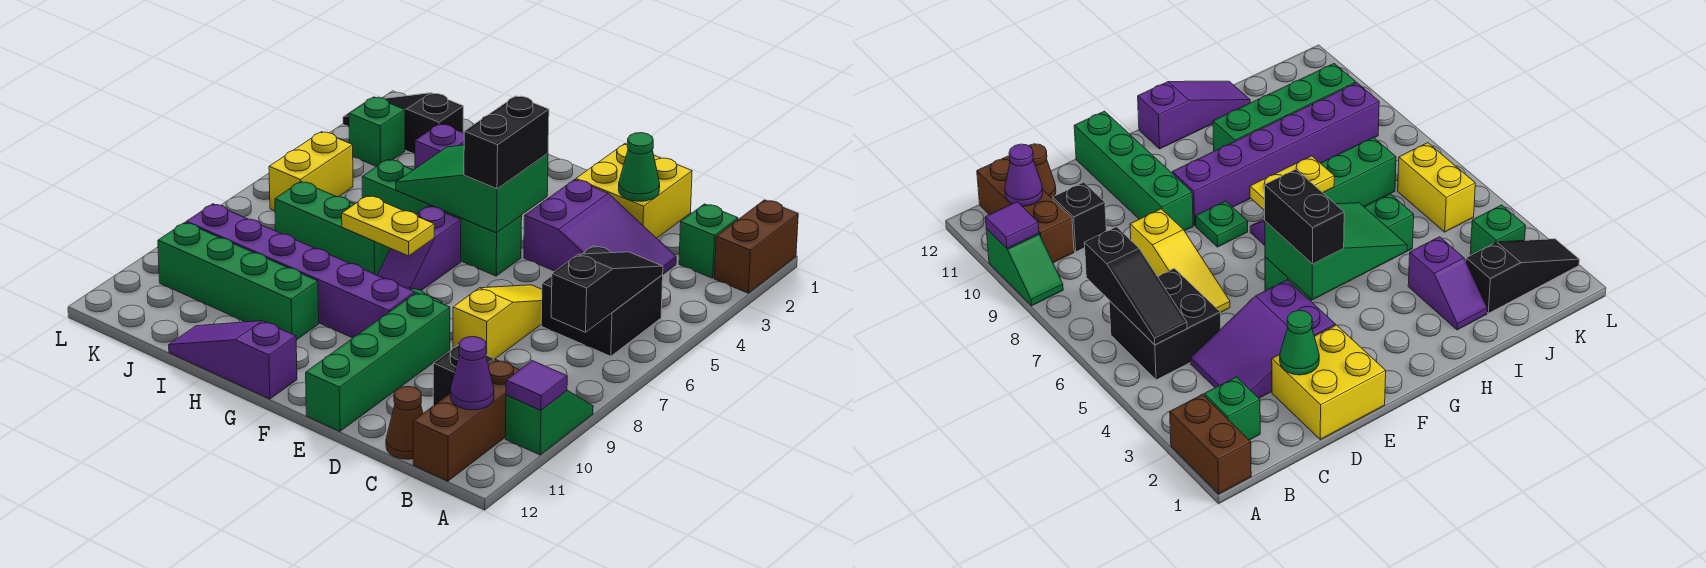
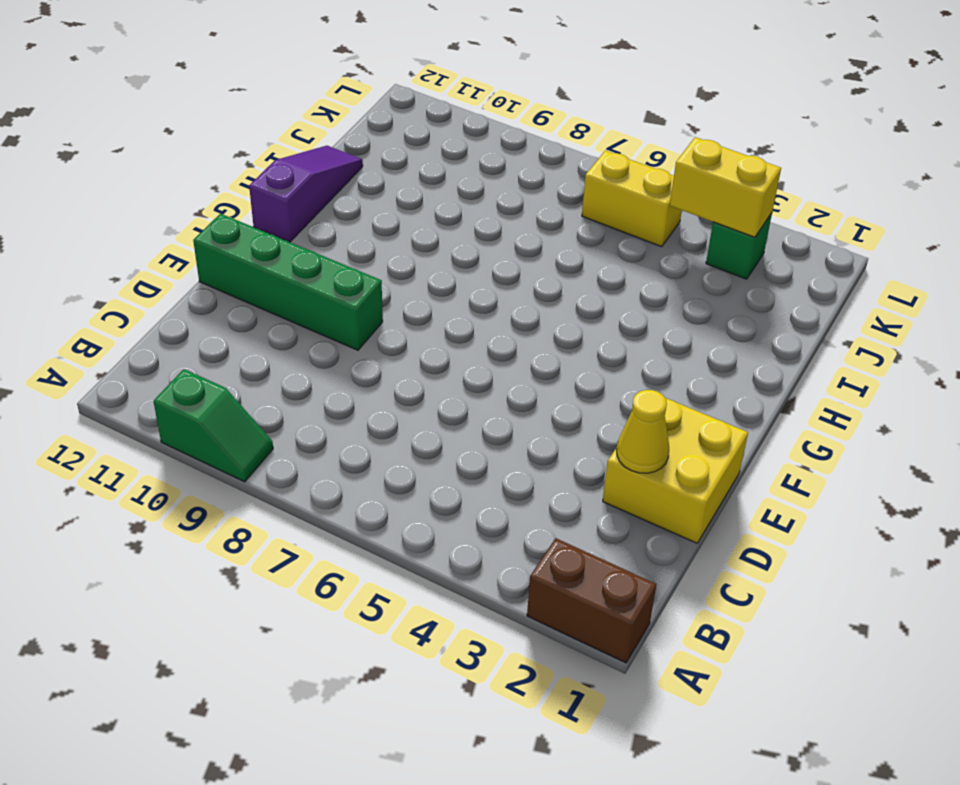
yellow 1x1 cone [617,390,669,473] -> green 1x1 cone [619,133,660,201]
yellow 1x2 brick [670,137,781,237] -> none
none -> green 1x1 brick [679,204,738,278]
none -> black 2x2 brick [541,246,663,356]
none -> brown 1x3 brick [413,360,519,481]

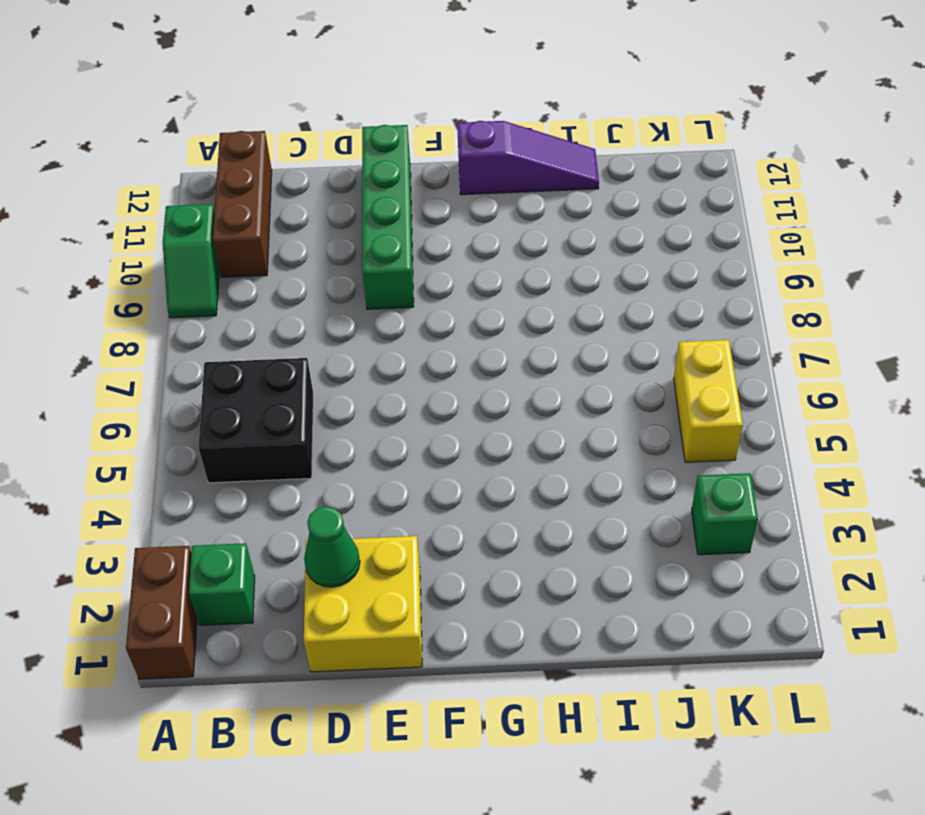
none -> purple 2x3 slope [524,180,676,275]
none -> black 1x1 brick [433,345,494,406]
none -> brown 1x1 cone [386,387,423,459]

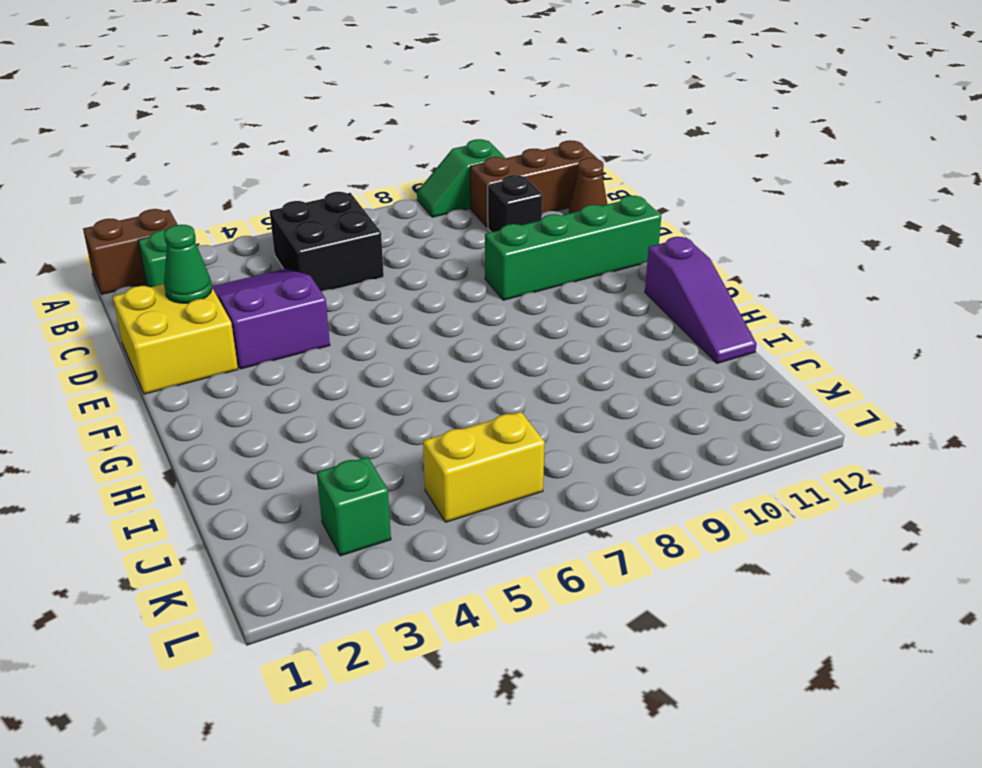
none -> yellow 1x3 slope [453,285,542,359]
none -> green 1x4 brick [362,159,522,276]
none -> green 1x1 plate [1196,201,1248,247]

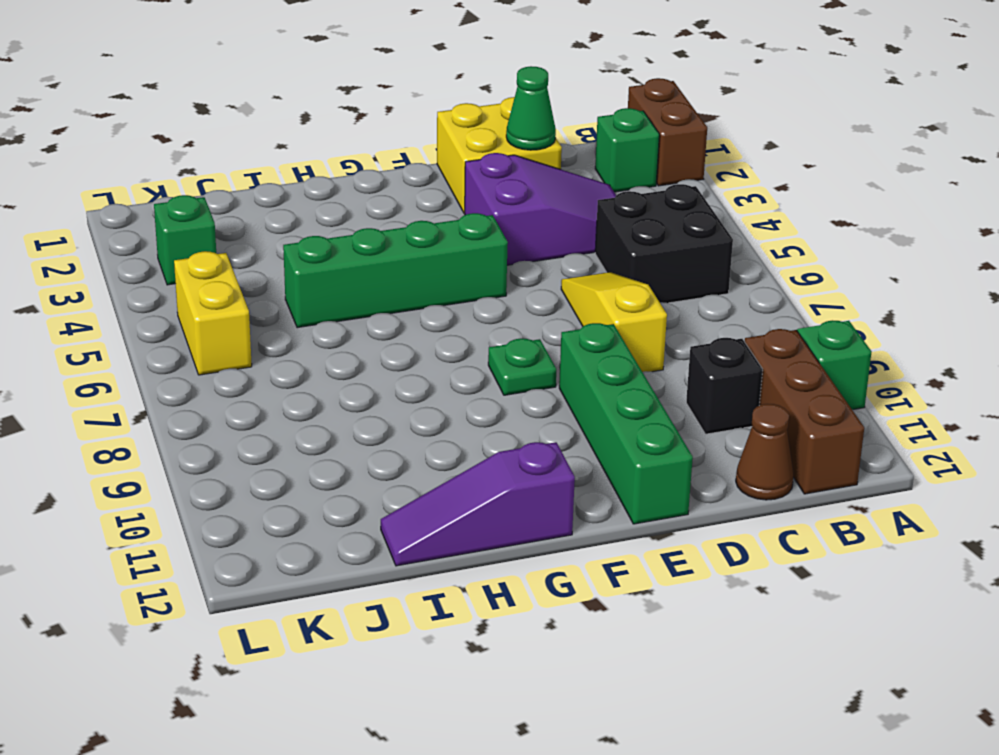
none -> purple 1x6 brick [186,204,415,338]
none -> purple 1x2 slope [377,206,461,291]
none -> green 1x3 brick [275,181,390,275]

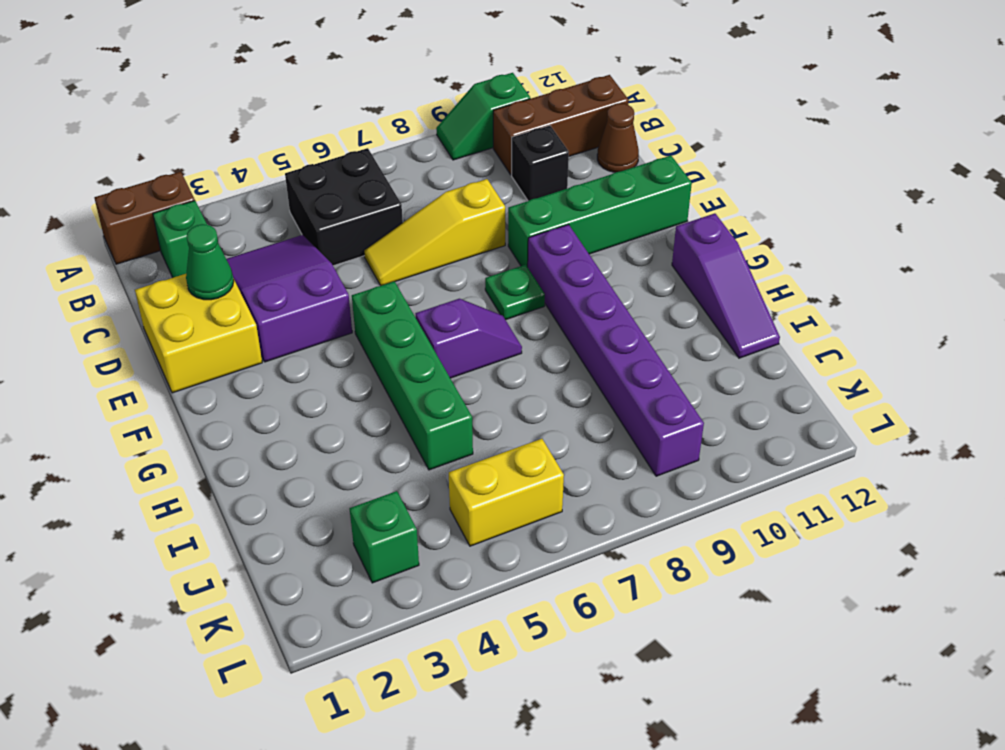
none -> green 1x3 brick [275,181,390,275]
none -> green 1x4 brick [158,222,319,340]
none -> purple 1x2 slope [415,124,464,169]

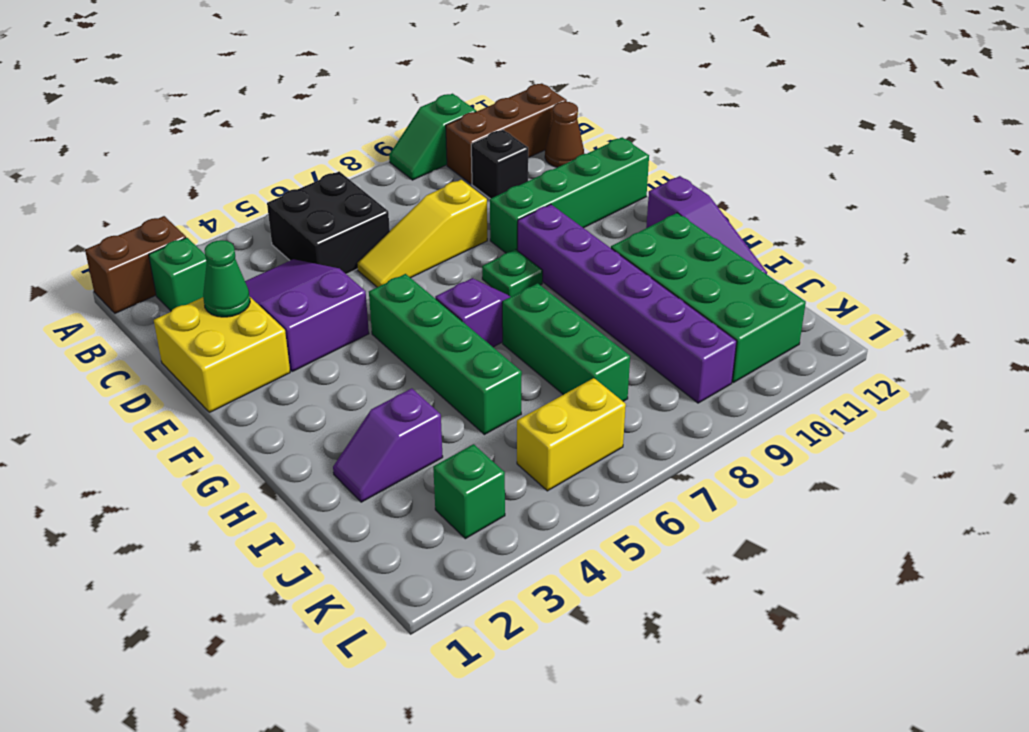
green 2x4 brick [611,213,806,383] -> green 1x4 brick [158,222,319,340]
none -> black 1x3 slope [343,93,463,154]
none -> purple 1x1 tile [506,361,567,410]
none -> black 1x3 slope [551,252,663,332]

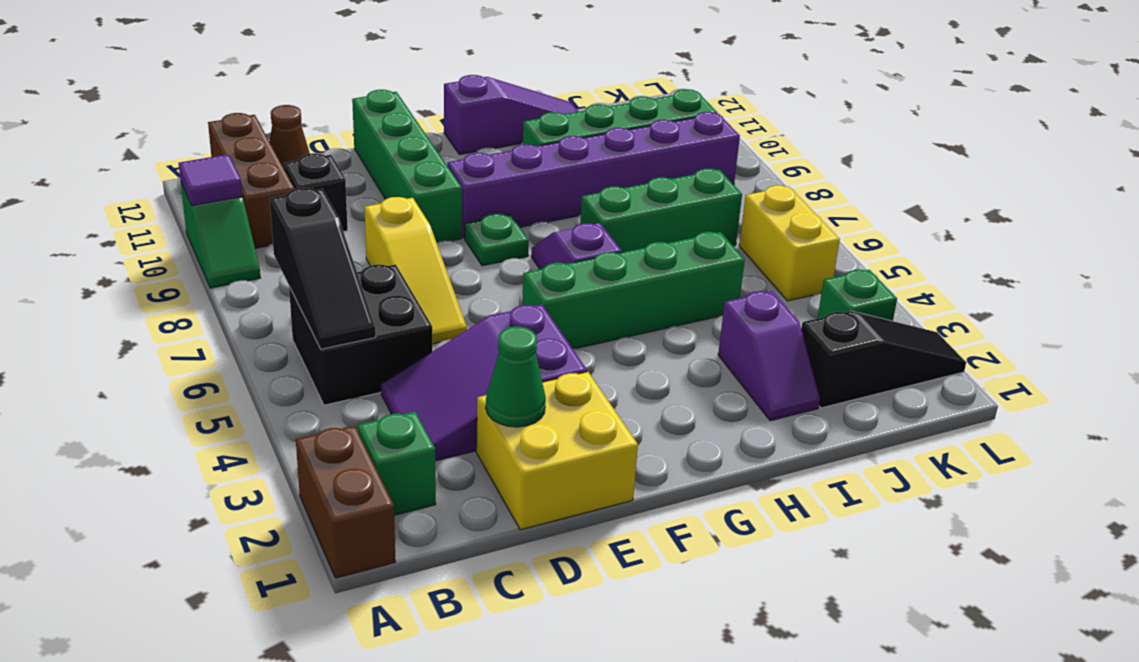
none -> purple 1x1 cone [450,337,494,410]
none -> green 2x3 slope [396,145,548,233]
none -> yellow 1x2 plate [342,196,434,256]

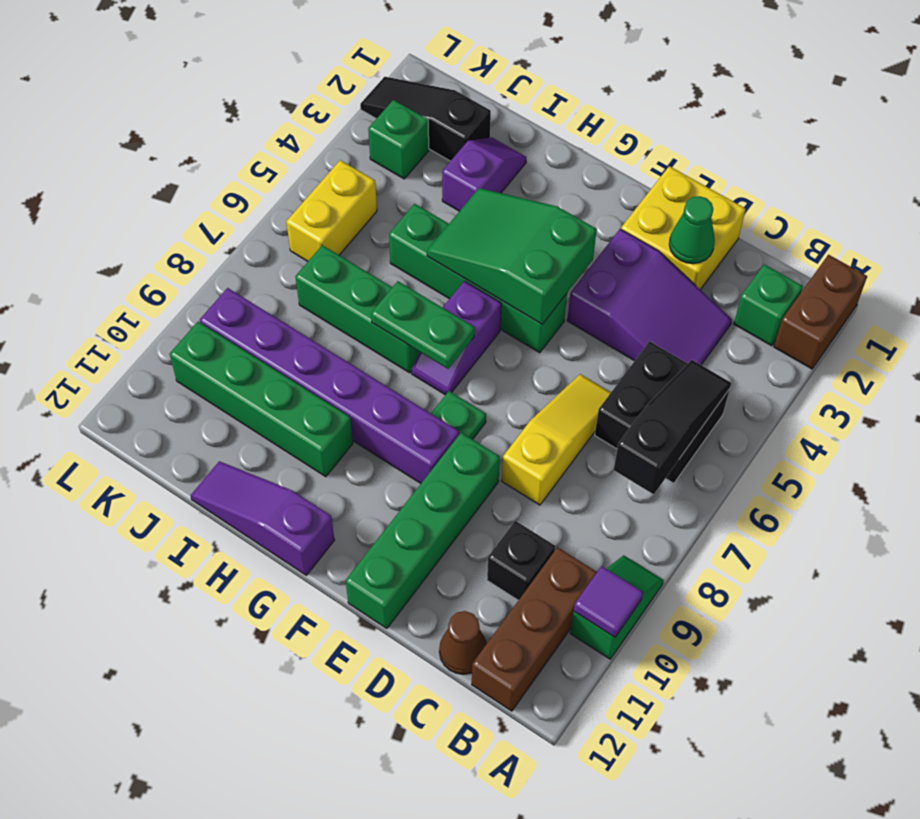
green 1x2 plate [371,281,475,369] -> yellow 1x2 plate [342,196,434,256]
none -> purple 1x1 cone [450,337,494,410]
none -> black 1x2 brick [464,96,549,189]

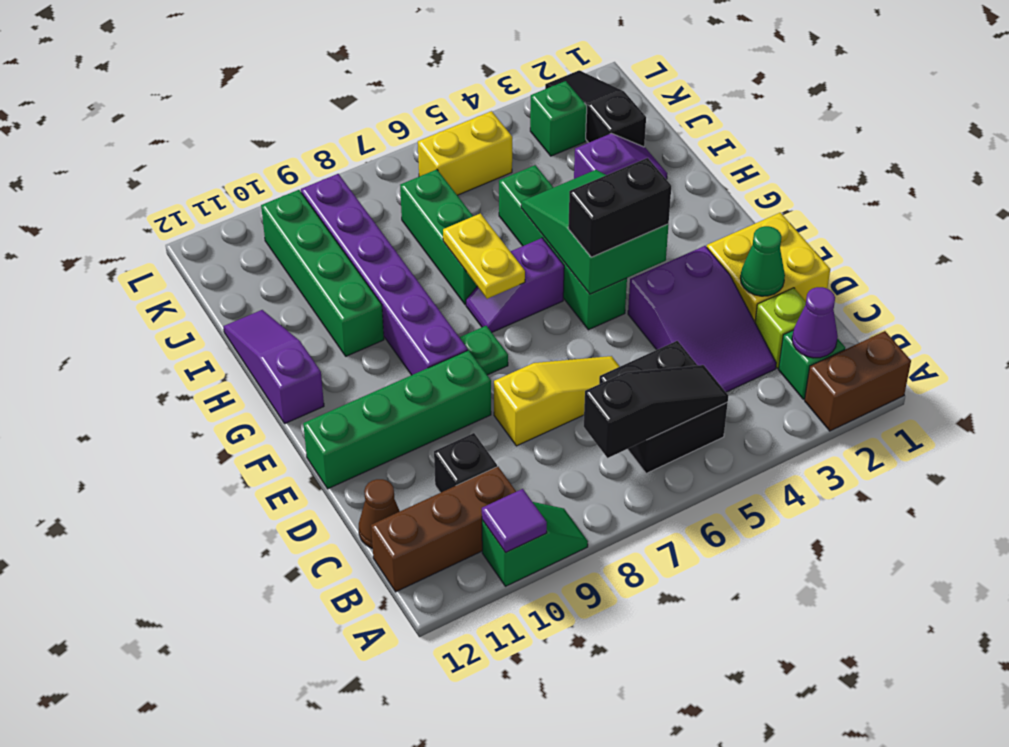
purple 1x1 cone [792,287,838,358] -> purple 1x1 cone moved to [450,337,494,410]
lime 1x1 brick [755,288,806,368] -> none

